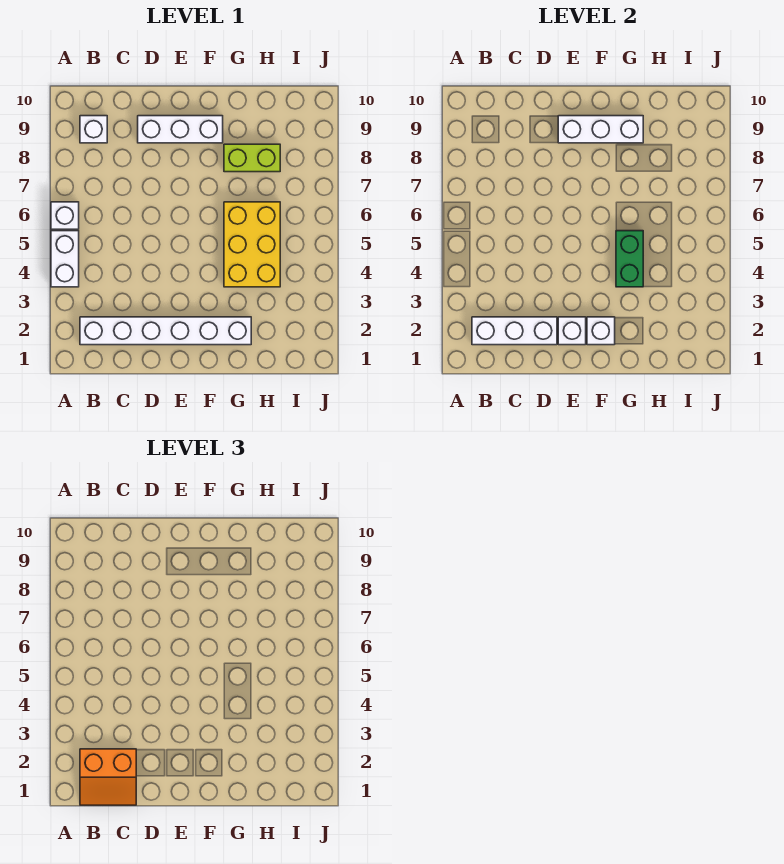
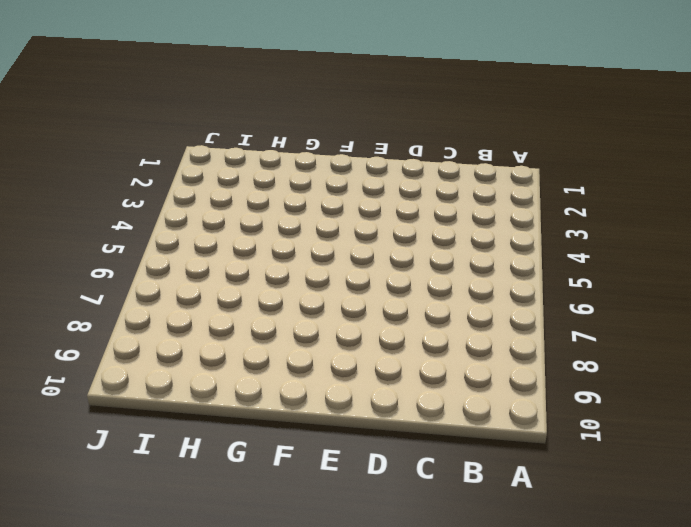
none -> white 1x2 brick [51,231,79,287]
none -> white 1x1 brick [51,202,79,229]
none -> white 1x6 brick [80,317,251,345]

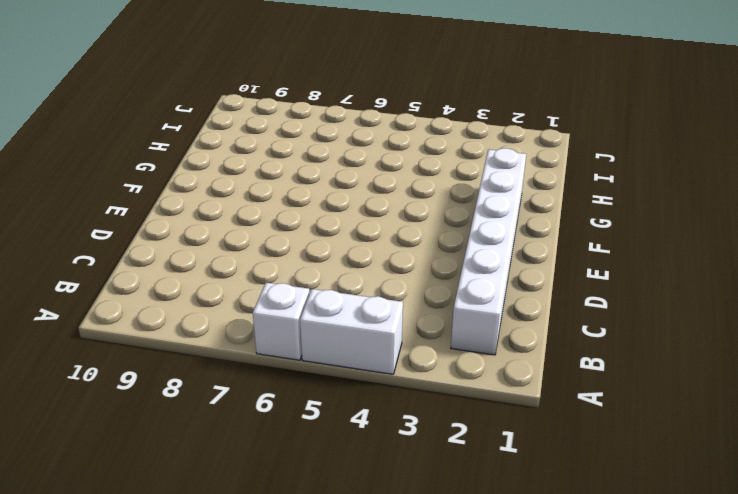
none -> white 1x1 brick [80,116,107,143]
none -> white 1x3 brick [138,116,223,143]
none -> yellow 2x3 brick [224,202,280,287]

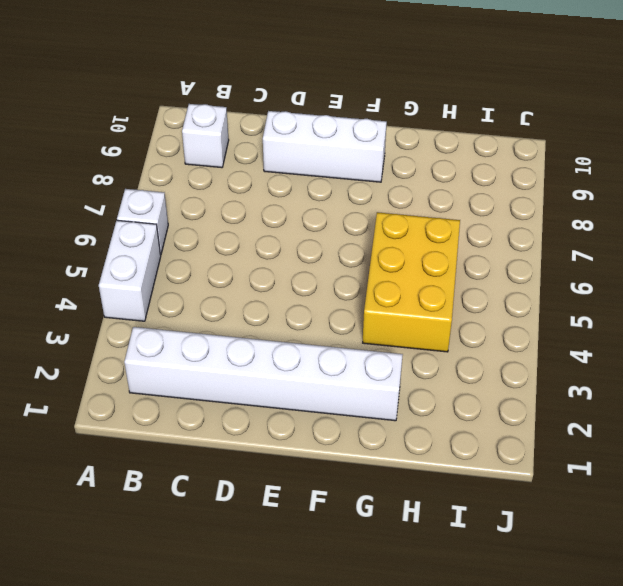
none -> lime 1x2 brick [224,144,280,172]
none -> white 1x3 brick [472,317,557,345]
none -> white 1x1 brick [558,317,586,345]

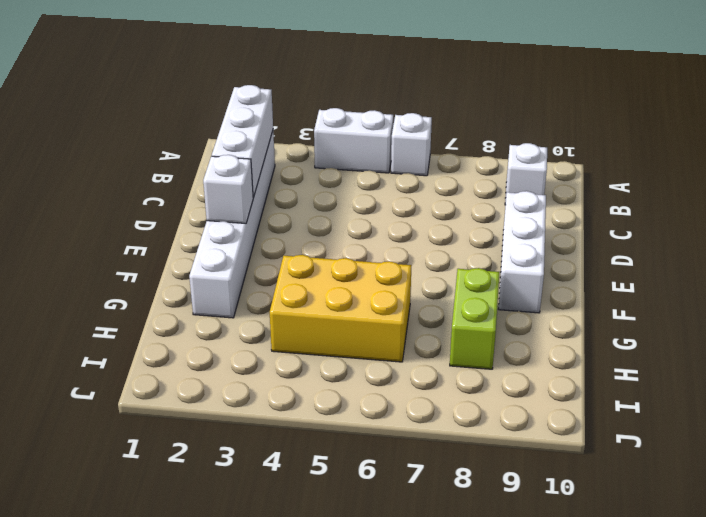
none -> white 1x3 brick [558,116,643,143]
none -> white 1x1 brick [587,317,615,345]
none -> green 1x2 brick [616,231,643,287]

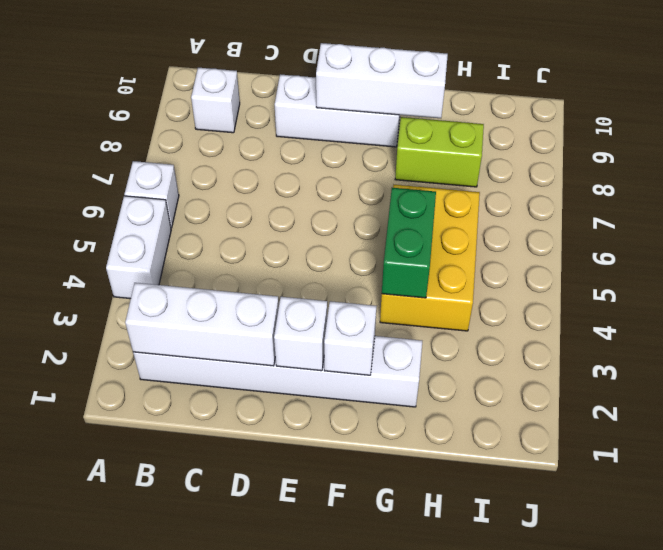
none -> orange 2x2 slope [80,749,136,805]

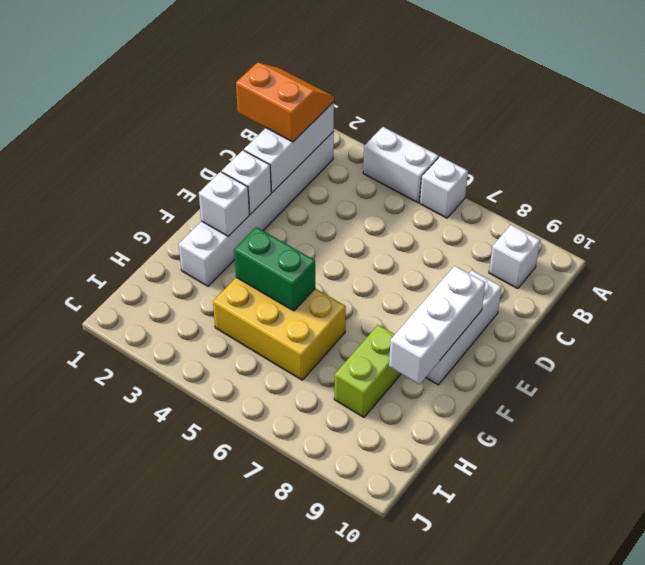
orange 2x2 slope [236,63,334,142] -> orange 2x2 slope turned to [80,749,136,805]

